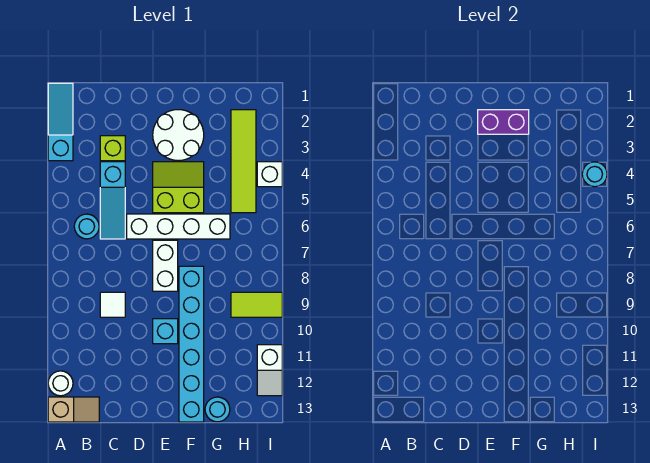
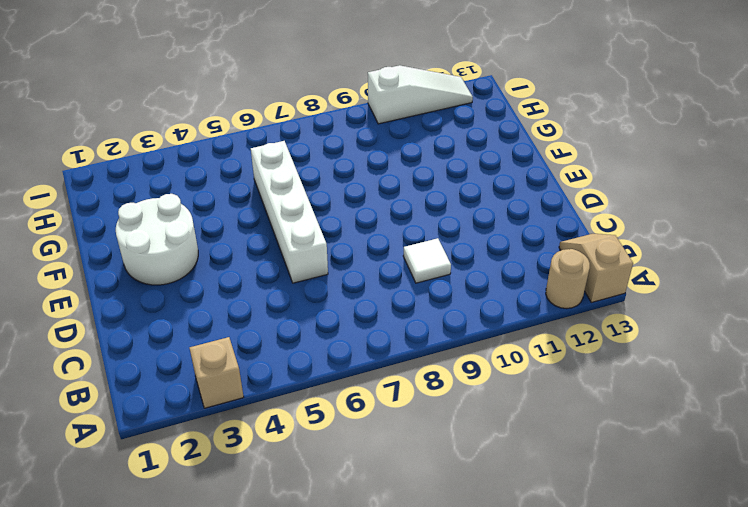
tan 1x1 brick [190,337,244,408] -> cyan 1x3 slope [48,83,73,161]
tan 1x1 round brick [546,249,590,309] -> white 1x1 round brick [48,371,73,396]
white 1x3 slope [368,65,473,124] -> white 1x2 slope [257,345,282,396]
none -> cyan 1x1 round brick [74,214,99,239]
none -> lime 1x1 brick [100,136,125,161]
none -> cyan 1x3 slope [100,162,125,239]

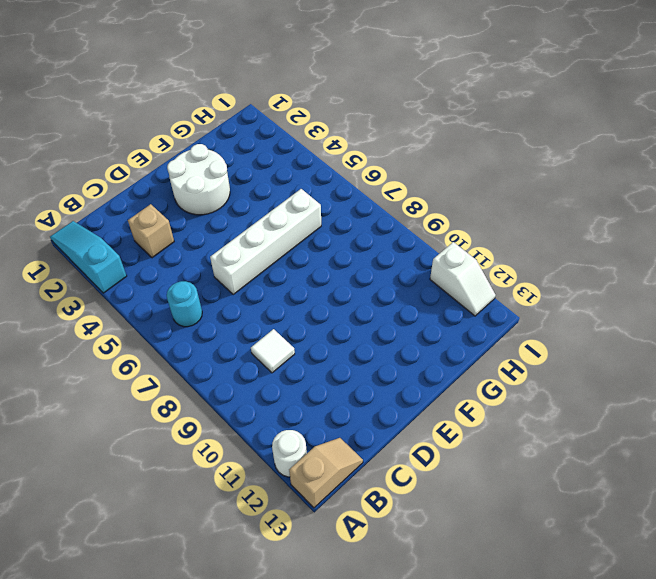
tan 1x1 brick [128,204,174,258] -> lime 1x1 brick [100,136,125,161]
none -> cyan 1x3 slope [100,162,125,239]
none -> lime 2x2 slope [153,162,204,213]
none -> white 1x2 brick [153,240,178,291]

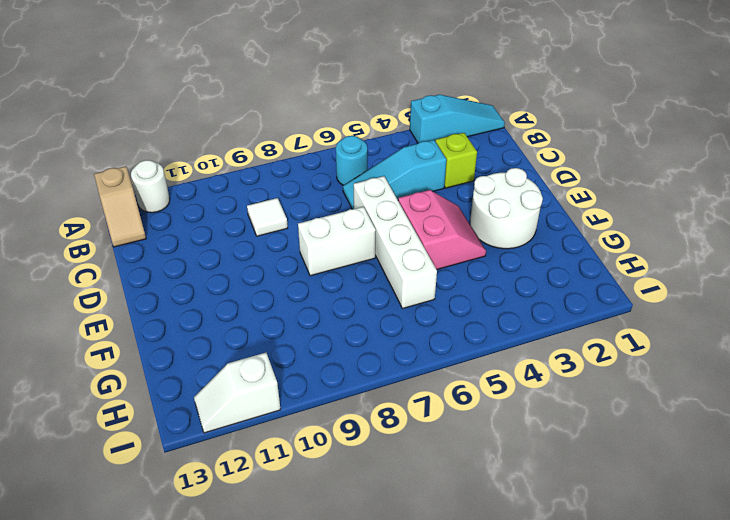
pink 2x2 slope [398,190,486,270] -> lime 2x2 slope [153,162,204,213]
none -> cyan 1x1 brick [153,319,178,344]
none -> cyan 1x6 brick [179,266,204,422]
none -> cyan 1x1 round brick [205,397,230,422]

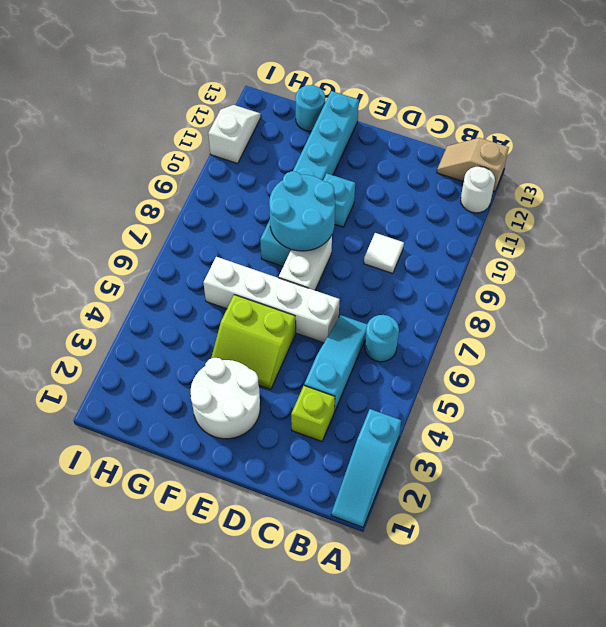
cyan 2x2 round brick [269,171,335,251] -> none
none -> lime 1x4 tile [231,110,256,213]
none -> lime 1x2 tile [231,292,282,317]
none -> white 1x1 brick [257,162,282,187]

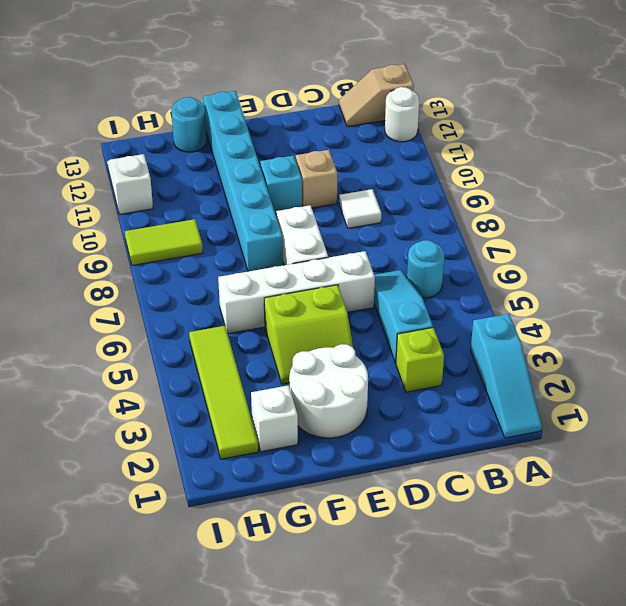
tan 1x1 brick [296,150,337,208] -> none
white 1x1 brick [251,385,298,452] -> white 1x1 brick moved to [257,162,282,187]
none -> purple 1x2 brick [478,110,529,134]
none -> cyan 1x1 round brick [582,162,607,187]

